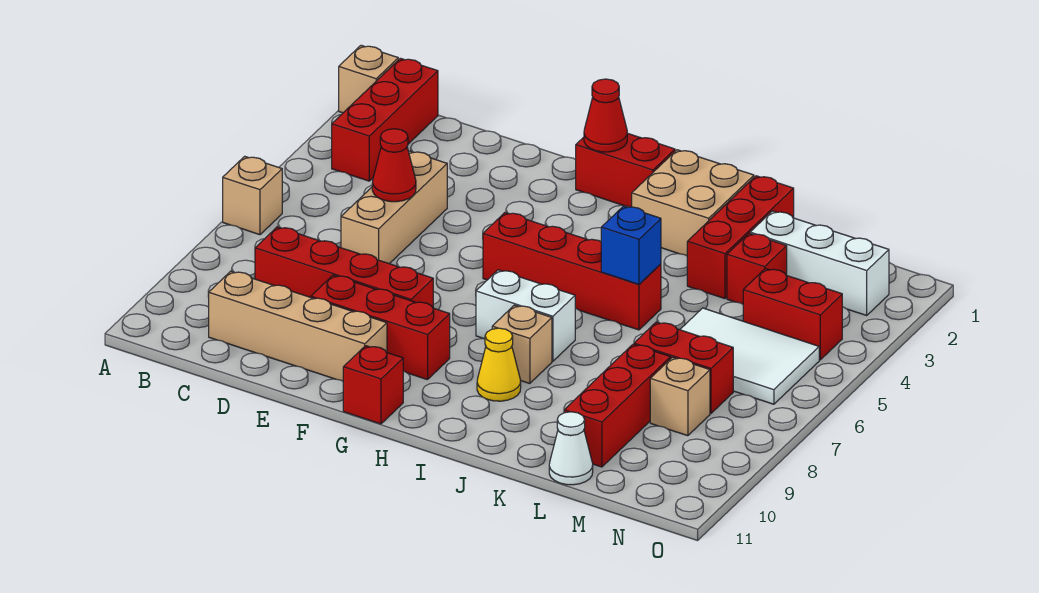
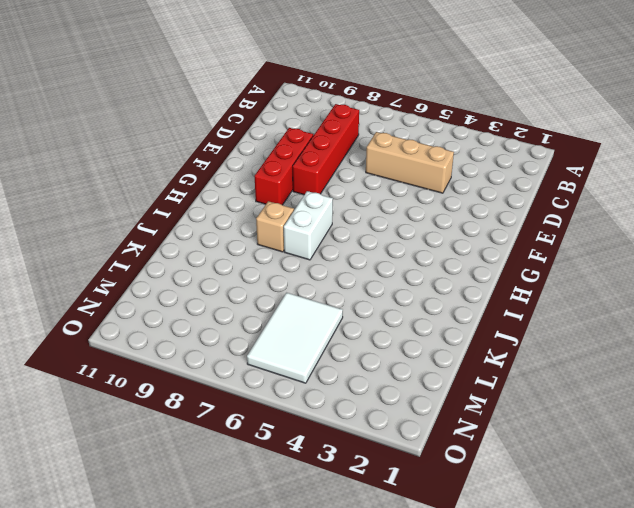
none -> tan 1x1 brick [339,45,398,113]
none -> tan 1x1 brick [223,156,282,235]
none -> red 1x3 brick [332,58,438,181]

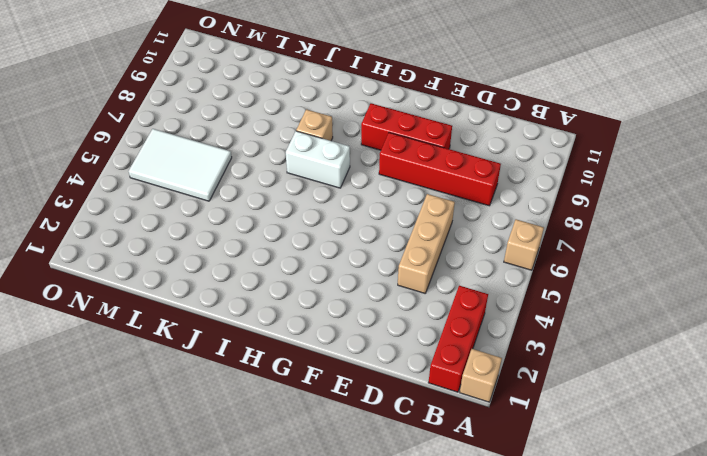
none -> tan 1x4 brick [209,271,387,381]
none -> red 1x2 brick [576,133,675,207]
none -> red 1x4 brick [483,213,661,330]

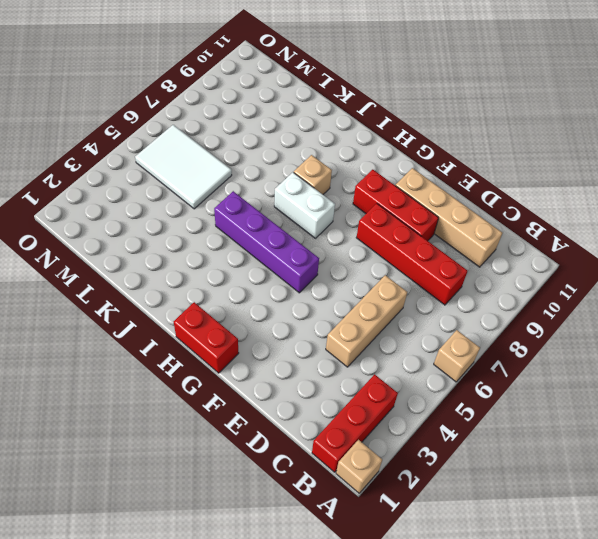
purple 1x4 brick [214,191,319,293] -> red 1x4 brick [483,213,661,330]
none -> red 1x1 brick [343,346,403,424]
none -> tan 2x2 brick [632,150,754,256]
none -> yellow 1x1 cone [477,328,521,401]

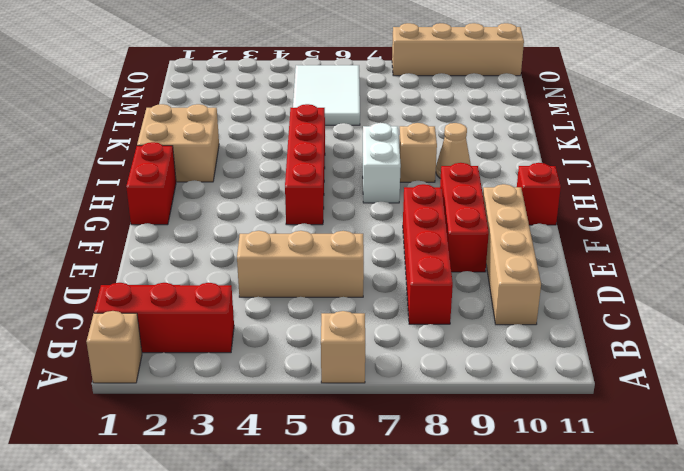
tan 1x1 cone [436,123,471,179] -> yellow 1x1 cone [477,328,521,401]
tan 1x4 brick [392,23,524,76] -> none
none -> red 1x3 brick [687,176,794,299]
none -> white 1x3 brick [750,211,889,315]
none -> red 1x1 brick [727,233,787,304]

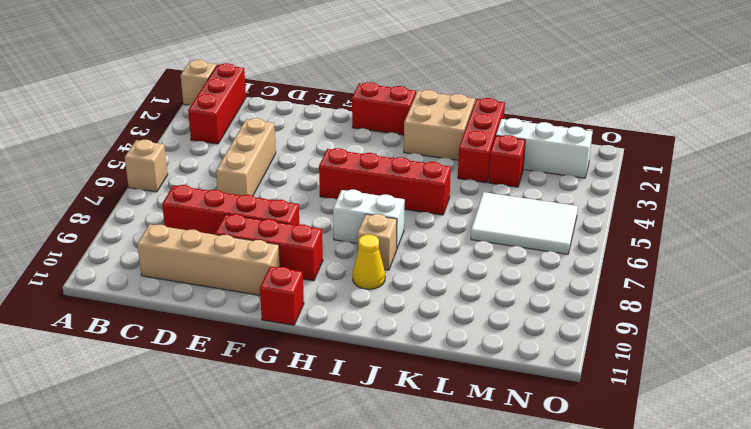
none -> red 1x2 brick [634,322,733,413]
none -> red 1x3 brick [564,344,671,467]
none -> white 1x1 cone [549,412,593,485]

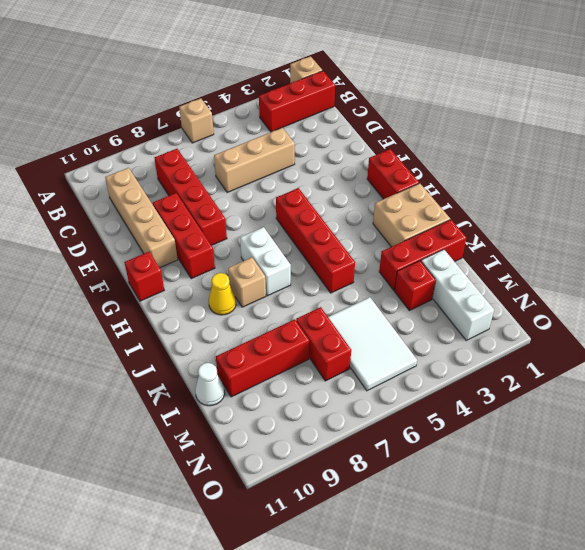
none -> red 1x2 brick [743,269,842,360]
none -> tan 1x1 brick [650,357,710,436]
none -> red 1x1 cone [372,129,416,202]

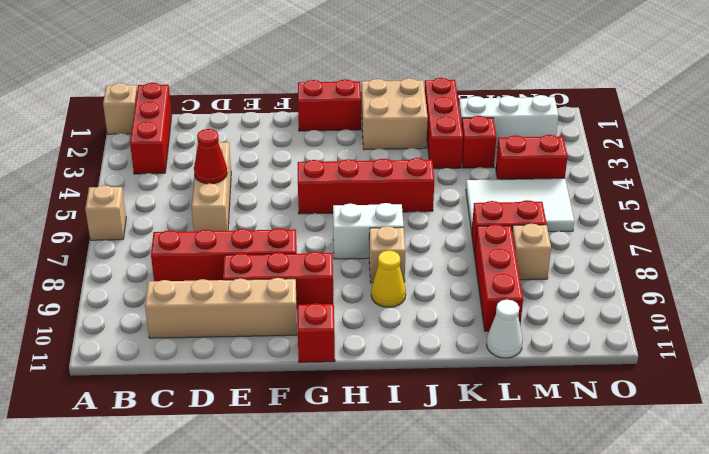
none -> red 1x1 cone [584,79,627,152]
none -> blue 1x1 brick [601,206,661,284]

